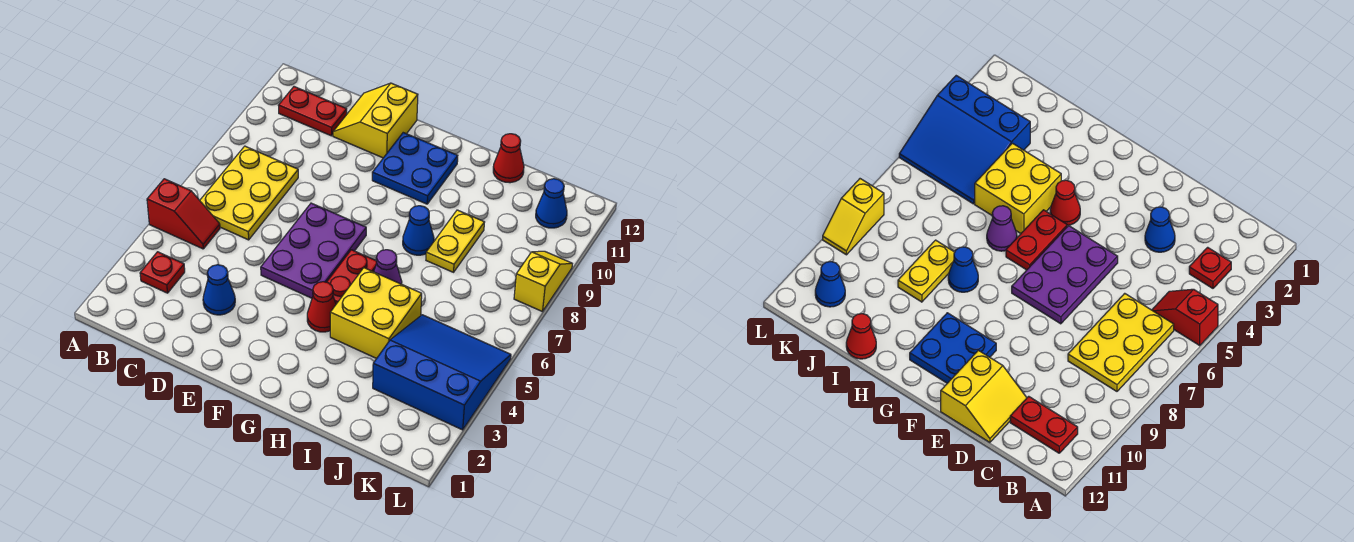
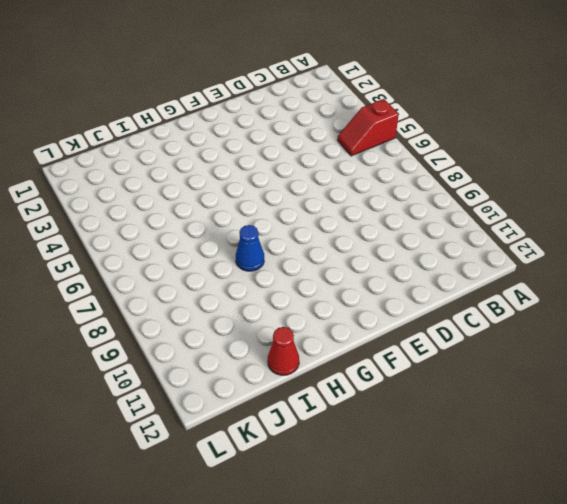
none -> red 1x1 plate [140,252,185,293]
none -> yellow 2x3 plate [200,146,298,240]
none -> red 1x2 plate [278,87,347,136]

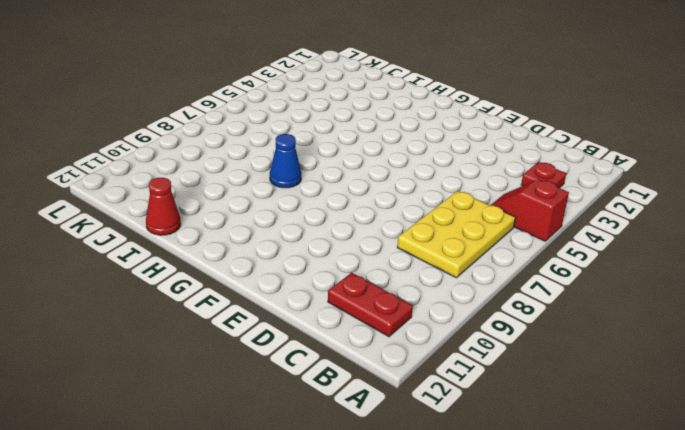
none -> blue 1x1 cone [203,265,235,315]
none -> yellow 2x2 slope [333,83,418,158]
none -> purple 2x3 plate [261,203,366,298]

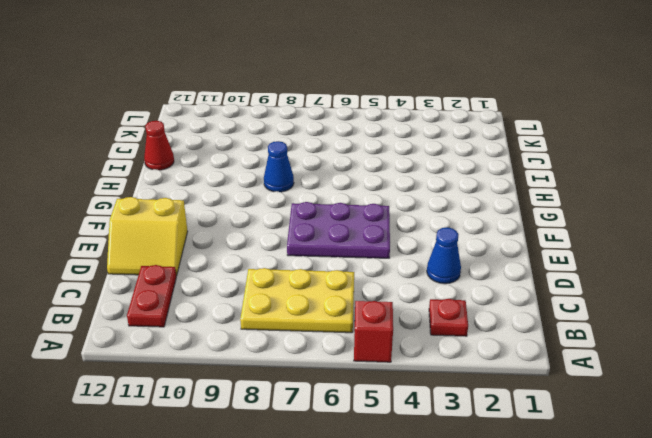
none -> blue 2x2 plate [372,133,458,204]
none -> red 1x1 cone [307,282,336,332]
none -> red 1x2 plate [327,250,377,304]

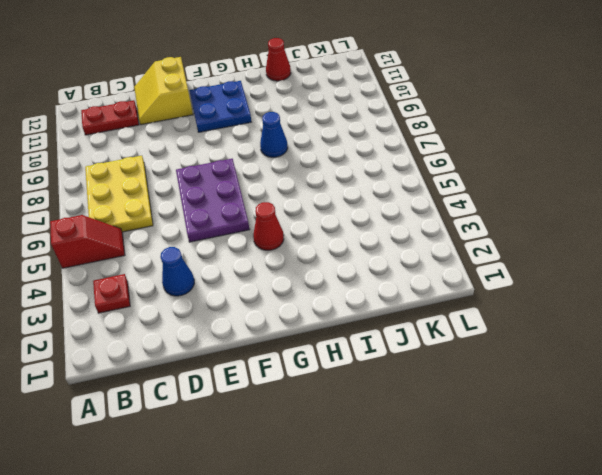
none -> red 1x2 plate [327,250,377,304]
none -> yellow 2x2 brick [330,268,422,359]
none -> purple 1x1 cone [374,250,402,284]

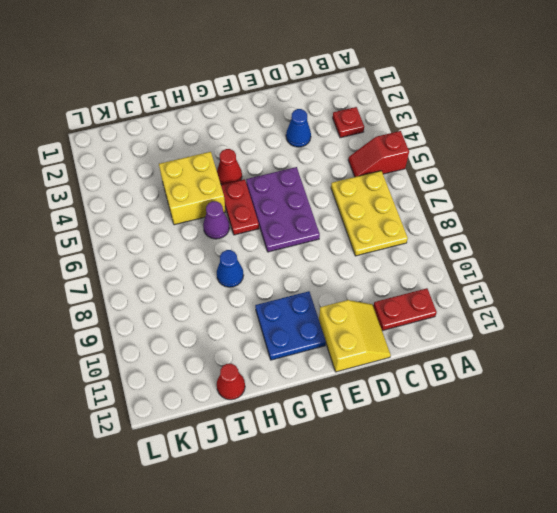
none -> yellow 1x2 plate [426,210,485,272]
none -> blue 3x3 slope [373,315,511,430]
none -> blue 1x1 cone [536,179,567,228]

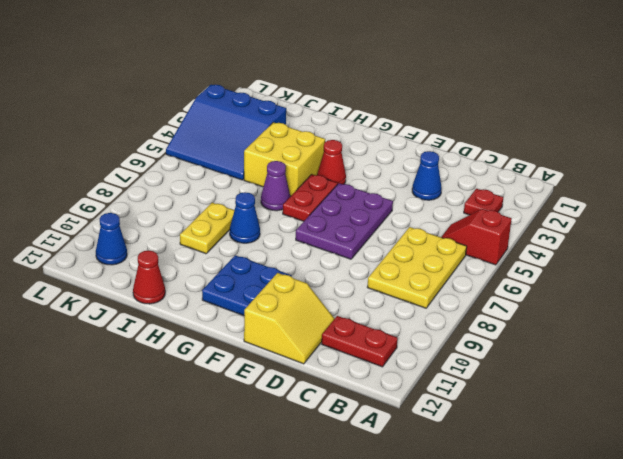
none -> yellow 1x2 slope [514,251,572,312]

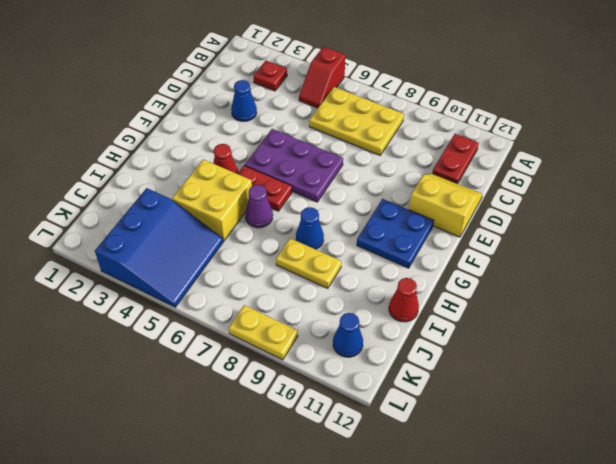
yellow 1x2 plate [229,305,298,360] -> yellow 1x2 slope [514,251,572,312]

